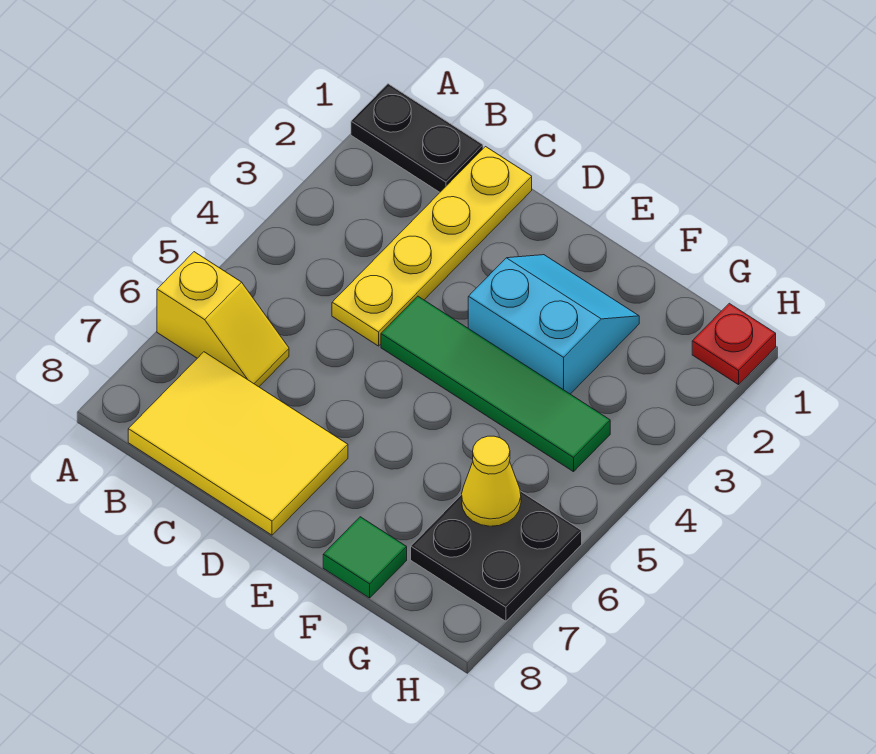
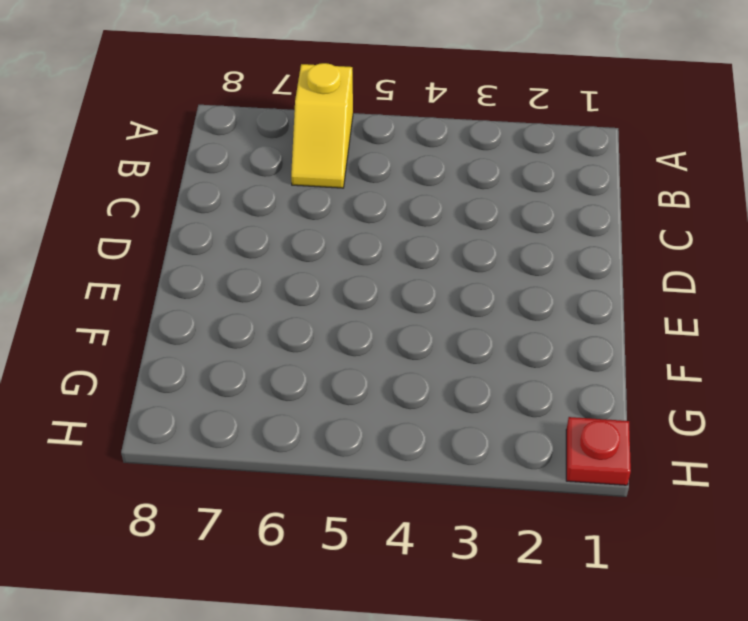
none -> black 1x2 plate [351,84,483,192]
none -> yellow 2x3 tile [128,352,348,535]

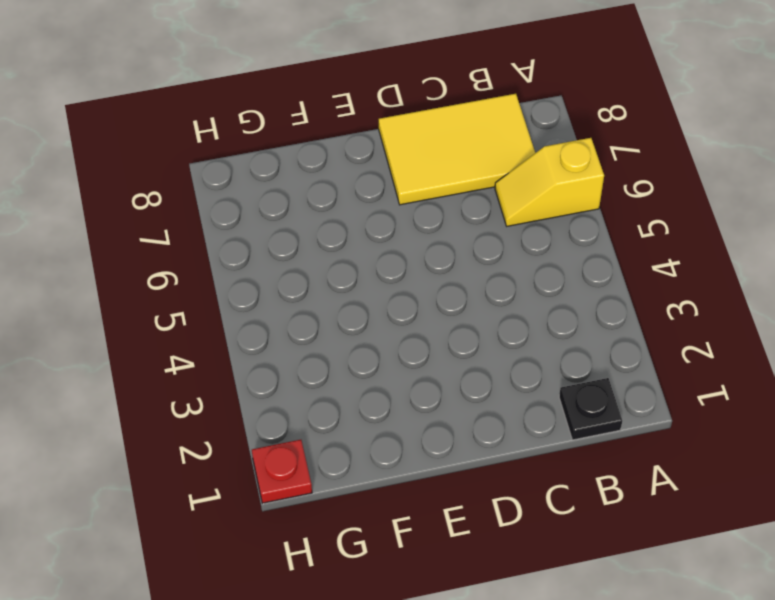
black 1x1 plate [559,378,622,440] -> black 1x2 plate [351,84,483,192]
none -> yellow 1x4 plate [332,147,532,346]
none -> green 1x4 tile [381,296,610,472]

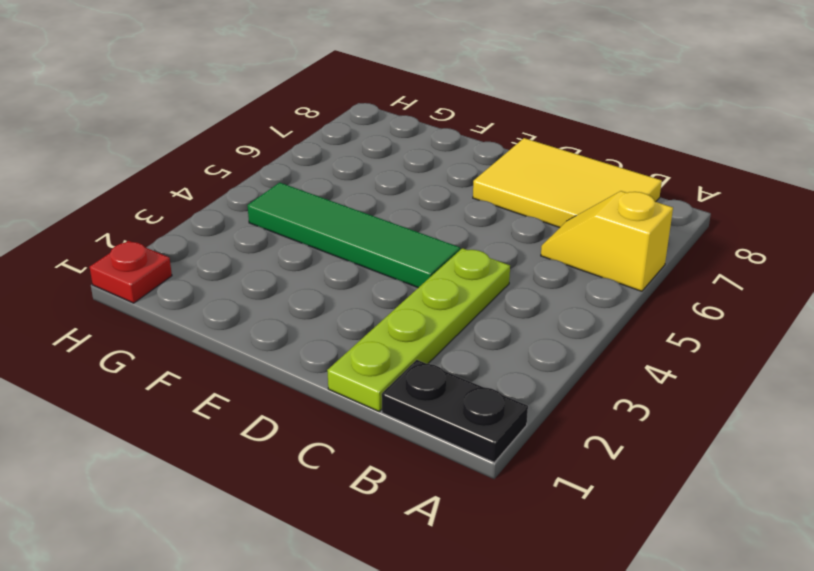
lime 1x4 plate [327,248,510,411] -> yellow 1x4 plate [332,147,532,346]
none -> cyan 2x2 slope [468,255,639,394]
none -> green 1x1 tile [323,517,407,598]

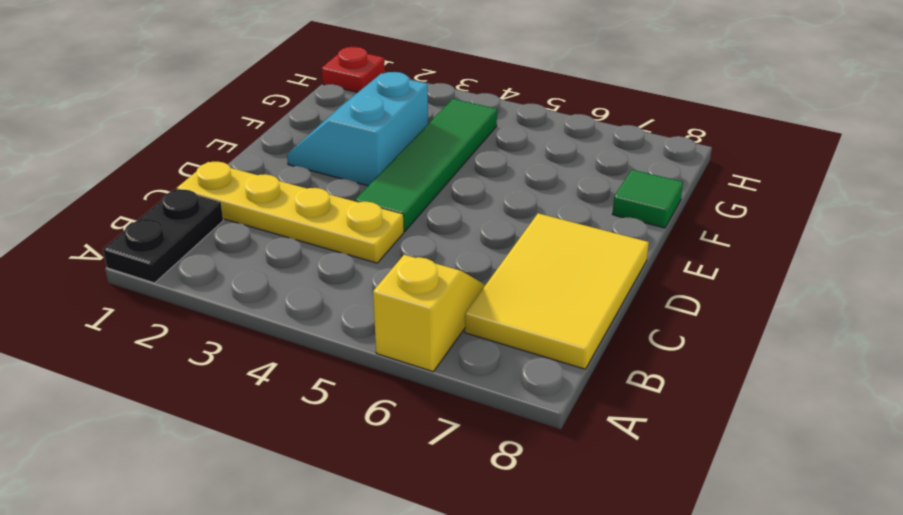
none -> black 2x2 plate [411,491,582,621]
none -> yellow 1x1 cone [462,436,521,526]

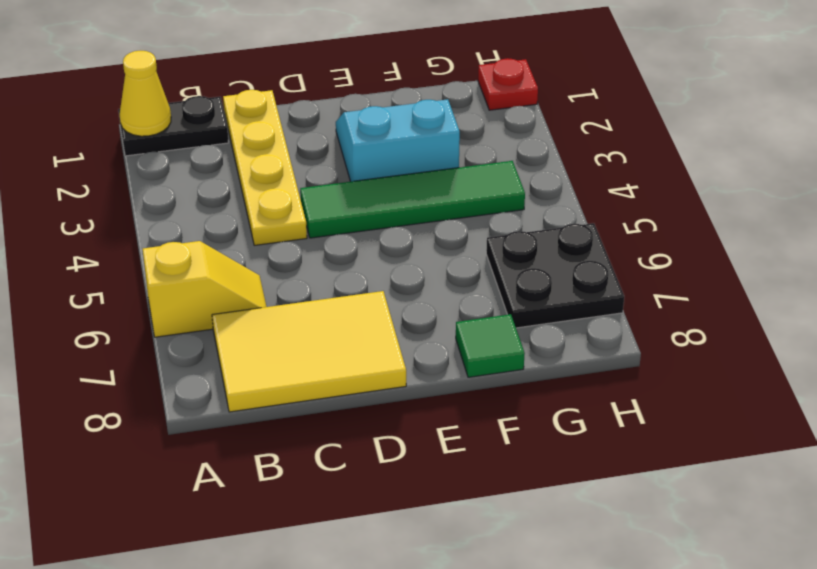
yellow 1x1 cone [120,51,171,136] -> yellow 1x1 cone moved to [462,436,521,526]

